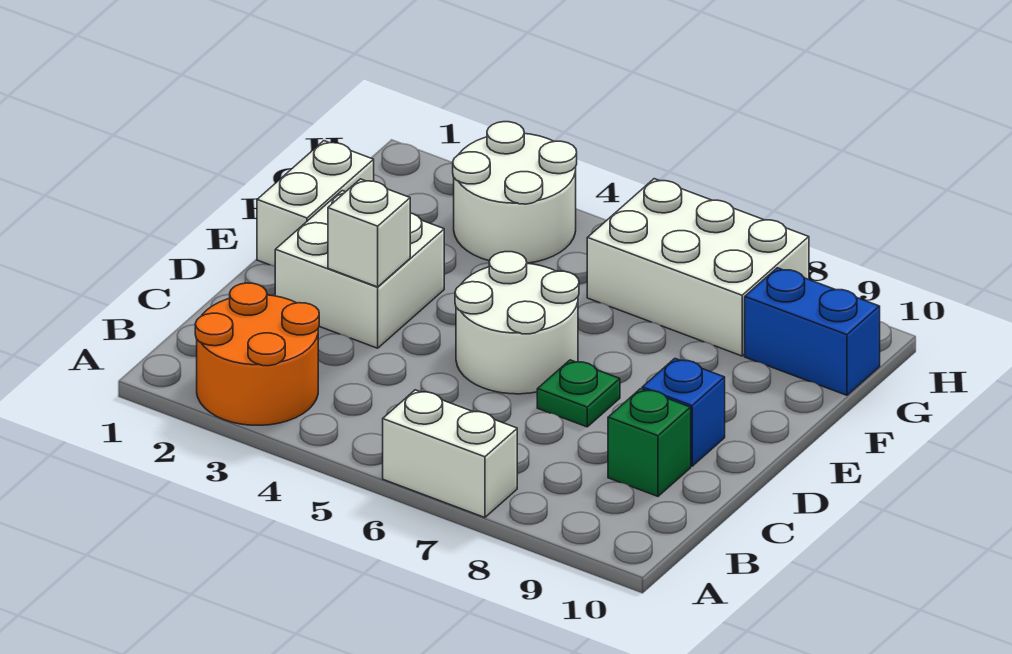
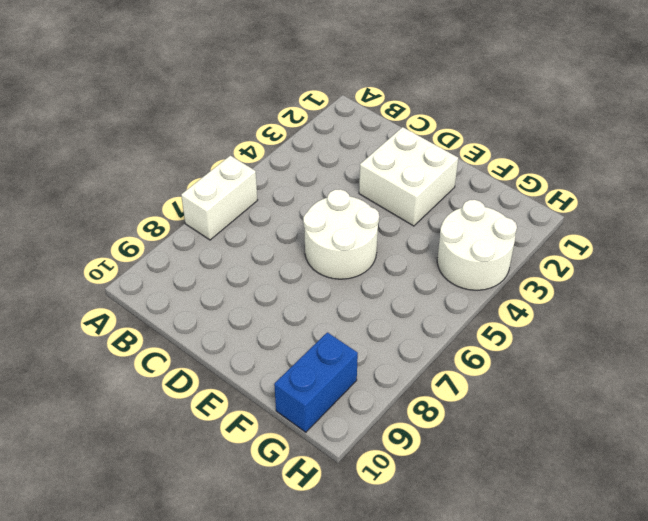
none -> orange 2x2 round brick [195,283,319,425]
none -> green 1x1 brick [608,389,691,496]
none -> green 1x1 plate [537,360,620,427]

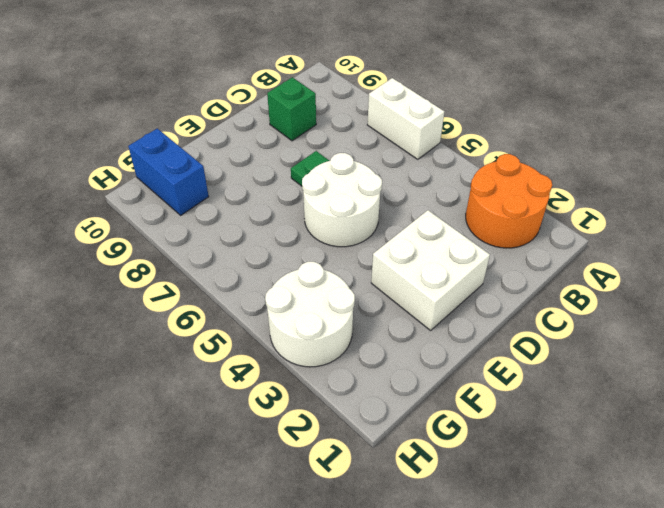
none -> blue 1x1 brick [642,359,725,466]
none -> white 1x2 brick [257,141,374,266]
none -> white 2x3 brick [587,179,809,356]

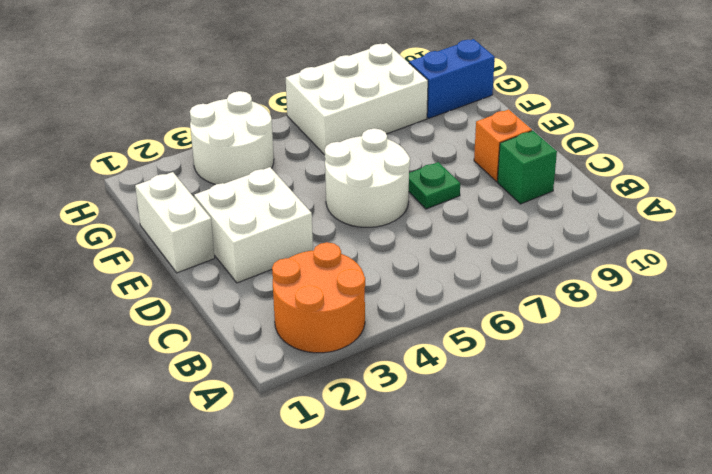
orange 1x1 brick [474,109,532,181] -> blue 1x1 brick [642,359,725,466]
none -> white 1x2 brick [383,390,517,518]
none -> white 1x1 brick [328,179,410,287]

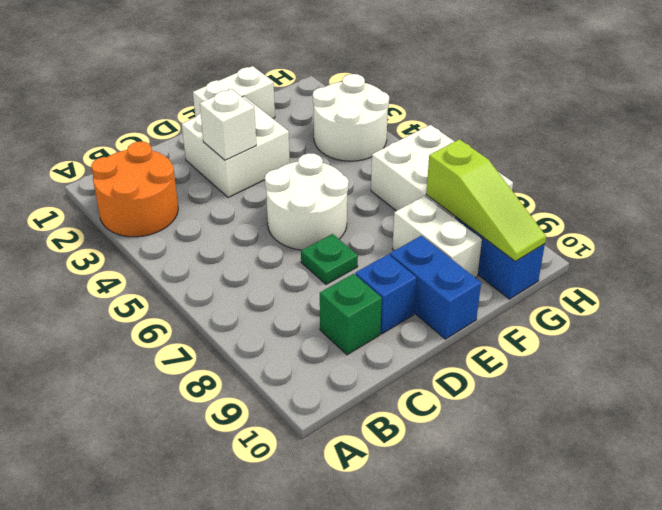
blue 1x2 brick [390,236,481,339] -> none
white 1x2 brick [393,196,482,278] -> white 1x2 brick moved to [383,390,517,518]
lime 1x3 slope [426,139,546,261] -> none

